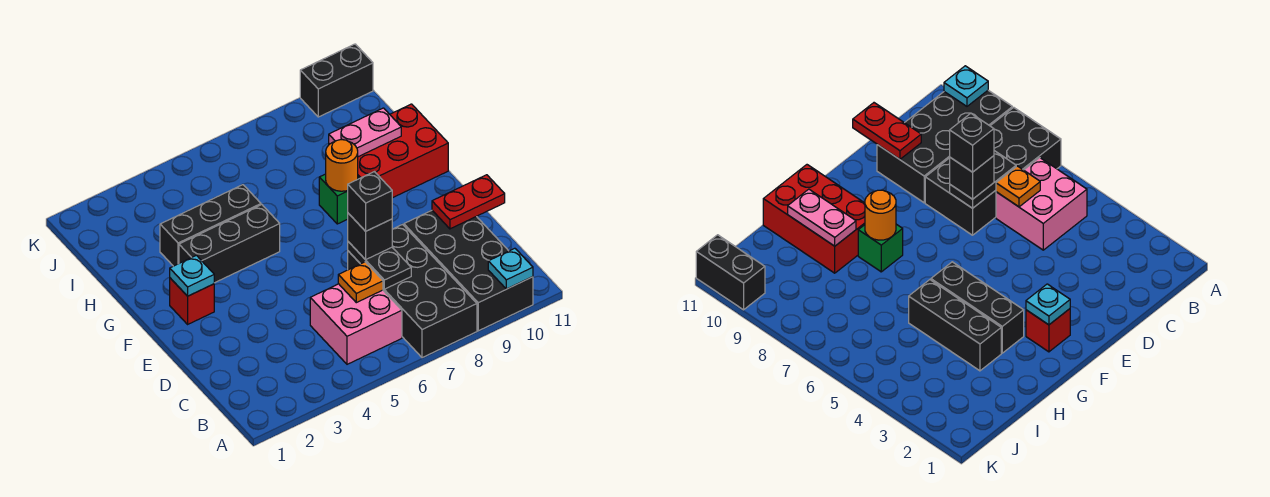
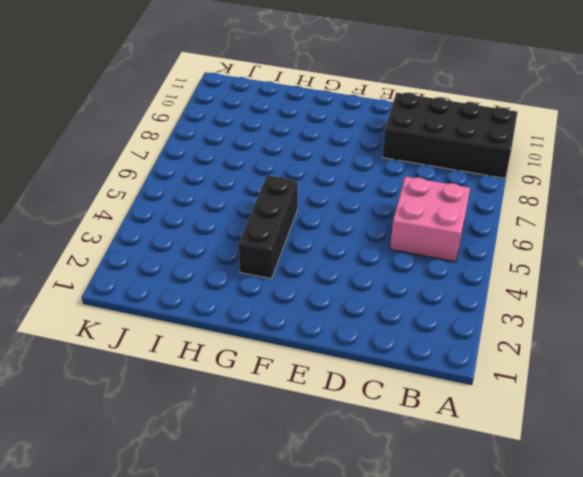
none -> black 2x4 brick [348,225,477,358]
none -> red 1x1 brick [170,278,214,324]
none -> green 1x1 brick [319,174,359,224]

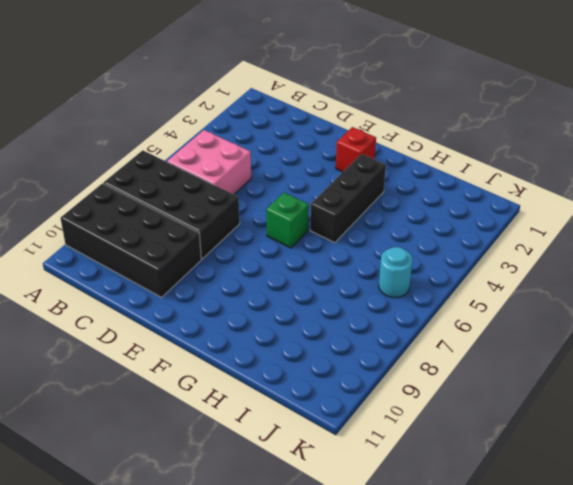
green 1x1 brick [266,193,309,248] -> green 1x1 brick moved to [319,174,359,224]
cyan 1x1 round brick [379,247,413,298] -> none
none -> red 2x3 brick [358,104,448,198]
none -> black 1x3 brick [160,185,261,266]
none -> black 1x2 brick [300,44,373,117]

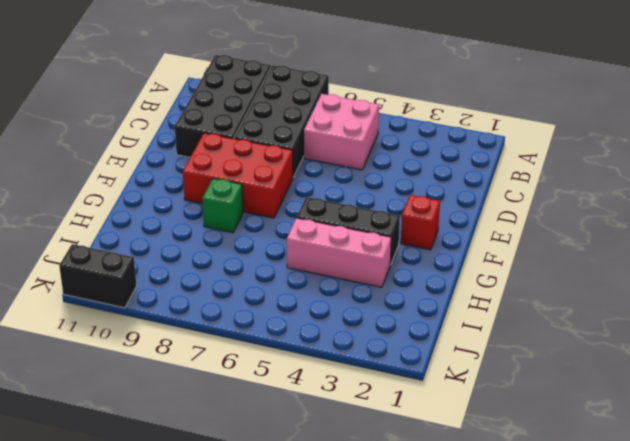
red 2x3 brick [183,133,293,218] -> red 2x3 brick moved to [358,104,448,198]
pink 1x3 brick [287,218,391,287] -> black 1x3 brick [160,185,261,266]
none -> cyan 1x1 plate [488,248,533,289]
none -> orange 1x1 plate [338,262,383,303]
none -> black 1x2 plate [348,242,411,289]

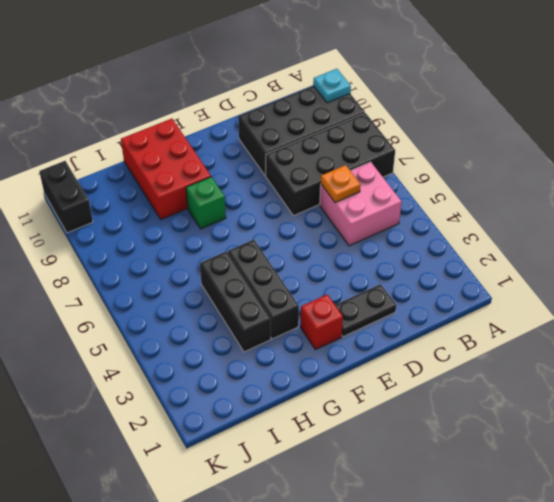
black 1x2 plate [335,284,396,337] -> black 1x2 plate moved to [348,242,411,289]
none -> red 1x2 plate [432,175,505,229]
none -> cyan 1x1 plate [170,255,214,296]
none -> orange 1x1 round brick [326,140,358,191]

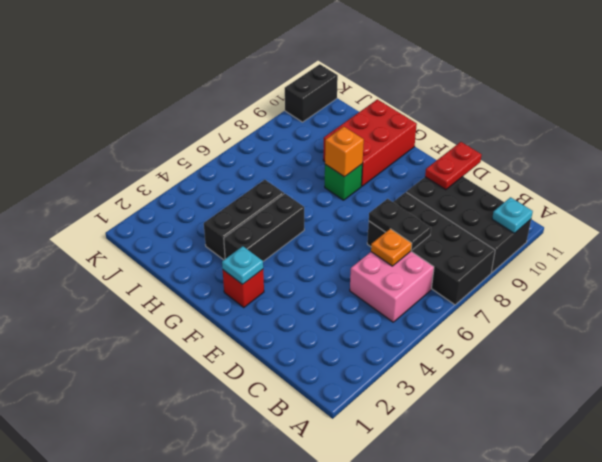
orange 1x1 brick [325,127,364,177] -> orange 1x1 round brick [326,140,358,191]
none -> pink 1x2 plate [329,108,401,157]
none -> black 1x1 brick [348,213,392,260]
none -> black 1x1 brick [348,172,392,231]

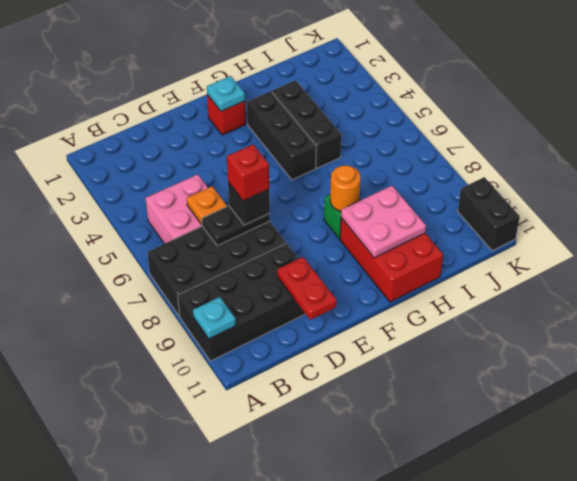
red 1x1 brick [227,145,269,201] -> black 1x1 brick [348,172,392,231]
pink 2x2 plate [341,186,426,258] -> pink 1x2 plate [329,108,401,157]

